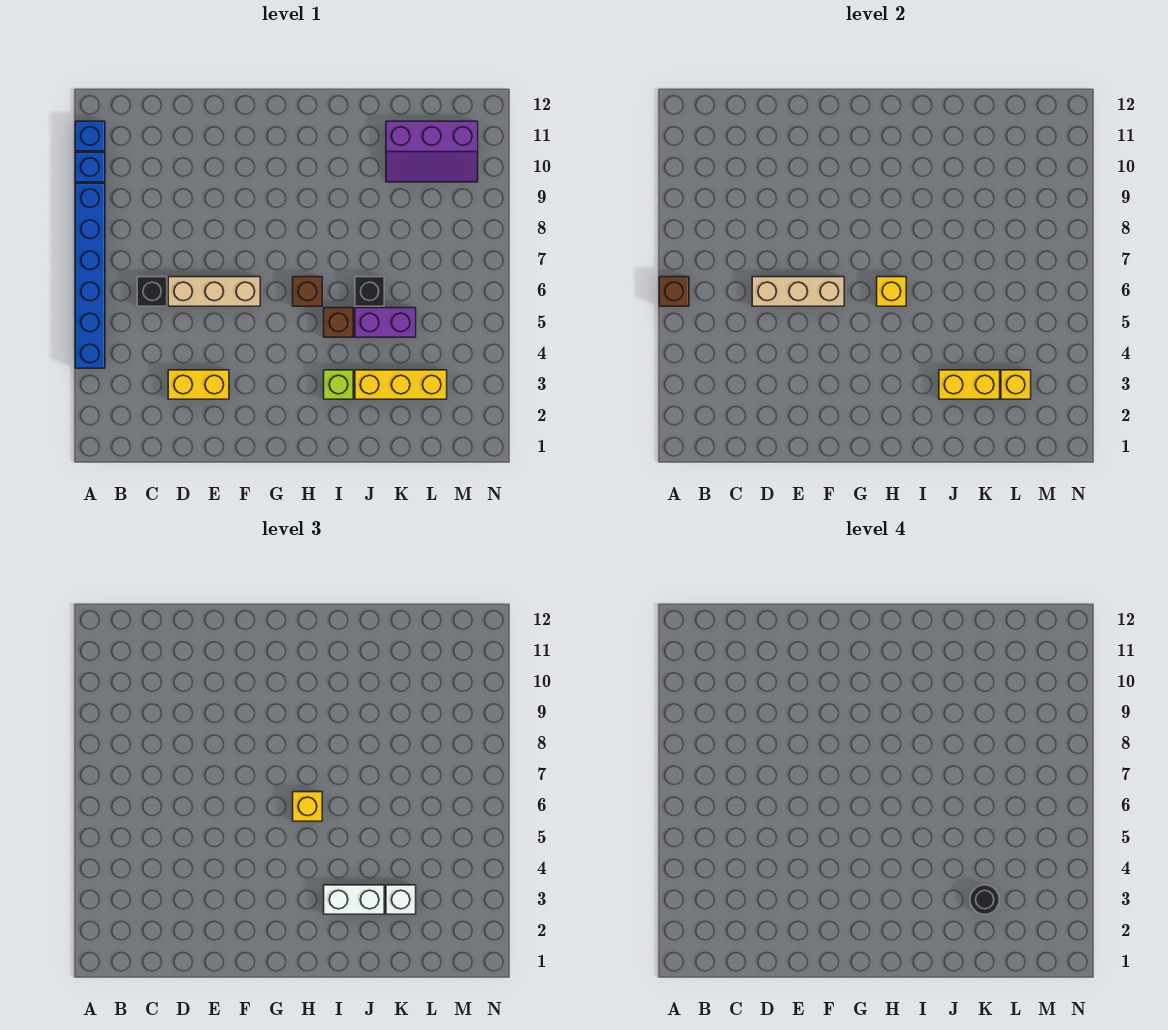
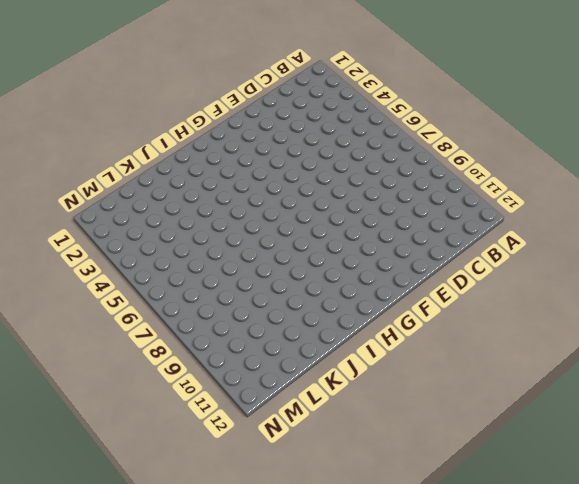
none -> blue 1x6 brick [75,183,105,368]
none -> blue 1x1 brick [75,152,105,182]
none -> blue 1x1 brick [75,121,105,151]

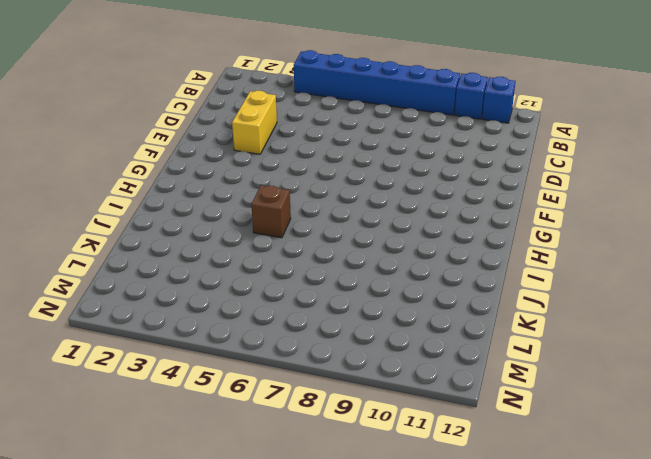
none -> black 1x1 brick [137,277,167,306]
none -> tan 1x3 brick [168,277,260,306]
none -> brown 1x1 brick [293,277,322,306]

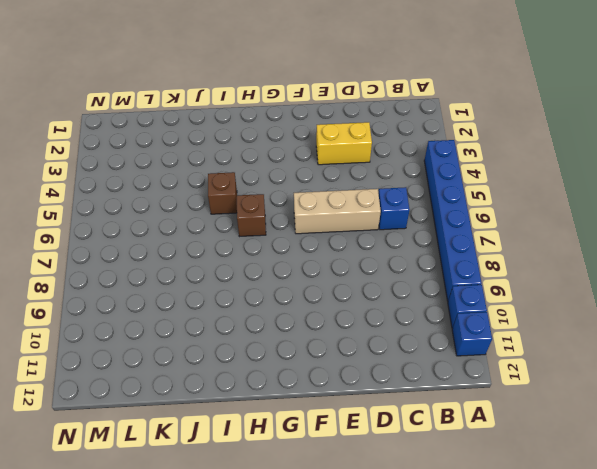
blue 1x1 brick [379,187,410,230] -> black 1x1 brick [137,277,167,306]
none -> lime 1x1 brick [324,370,353,399]
none -> yellow 1x3 brick [355,370,447,399]
none -> purple 1x2 brick [355,308,416,337]

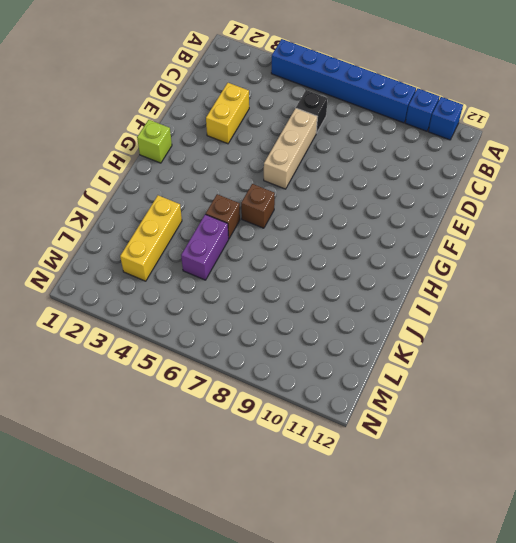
lime 1x1 brick [137,120,172,163] -> lime 1x1 brick moved to [324,370,353,399]
none -> black 1x1 brick [355,277,384,306]
none -> purple 2x3 slope [386,121,478,182]
none -> brown 1x1 brick [659,277,689,306]

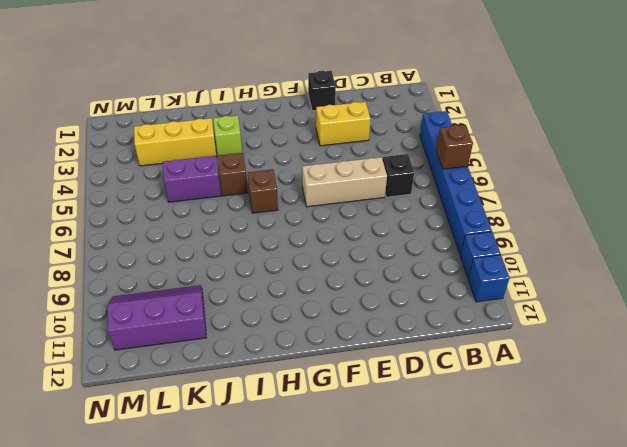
black 1x1 brick [308,71,336,111] -> black 1x1 brick moved to [355,277,384,306]
none -> tan 1x3 brick [752,277,844,306]
none -> yellow 1x1 brick [877,277,906,306]
none -> yellow 1x2 brick [939,370,1000,399]

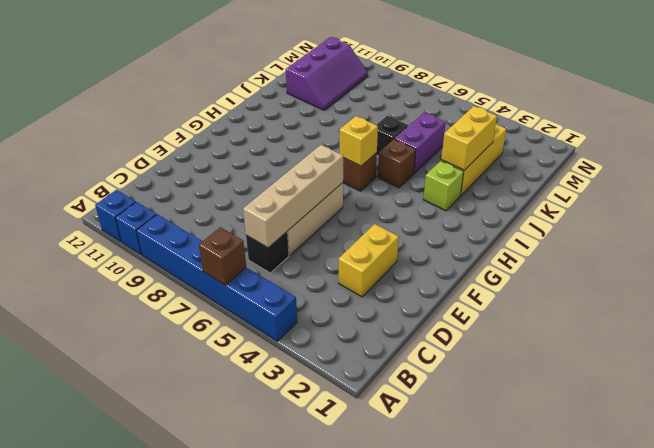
tan 1x4 brick [243,145,343,248] -> tan 1x3 brick [752,277,844,306]
none -> yellow 1x1 brick [1001,370,1031,399]
none -> yellow 1x1 brick [293,792,322,821]
none -> white 1x2 brick [324,885,384,914]

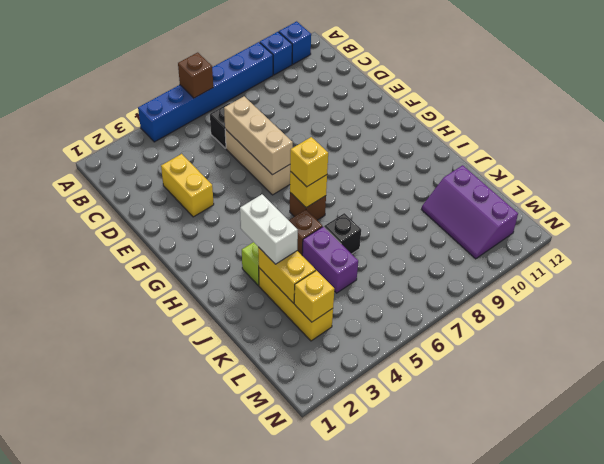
none -> white 1x1 brick [386,885,416,914]
none -> black 1x1 round brick [970,885,1000,914]

